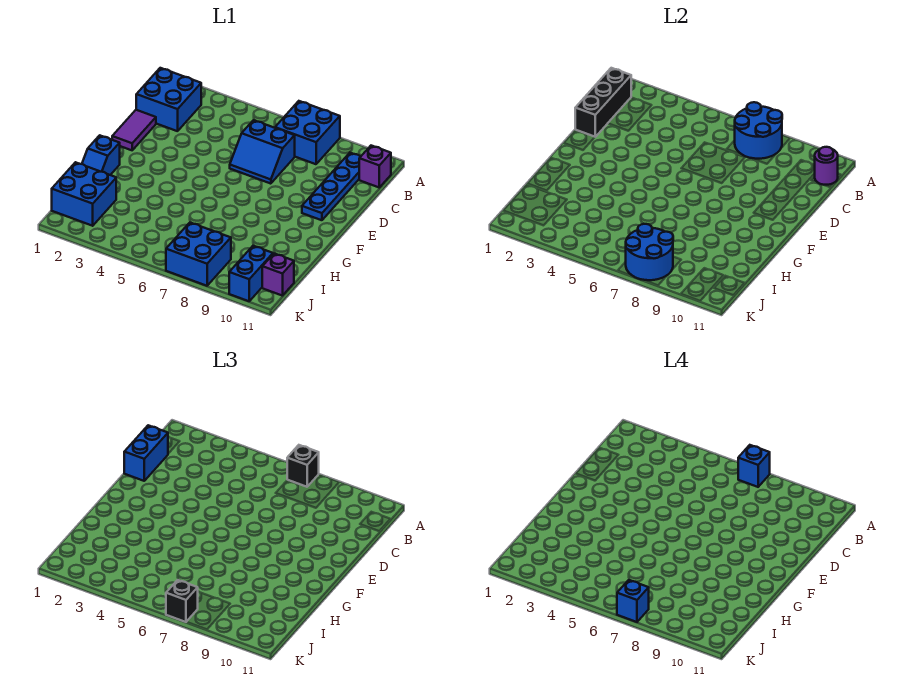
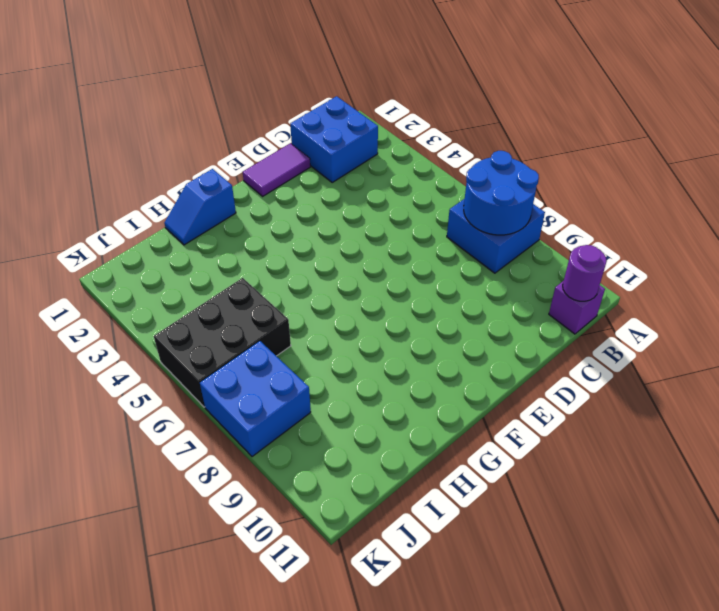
black 2x3 brick [154,278,291,407] -> none
none -> blue 1x4 plate [302,153,361,220]
none -> blue 2x2 slope [230,120,295,184]
none -> blue 2x2 brick [52,162,116,226]

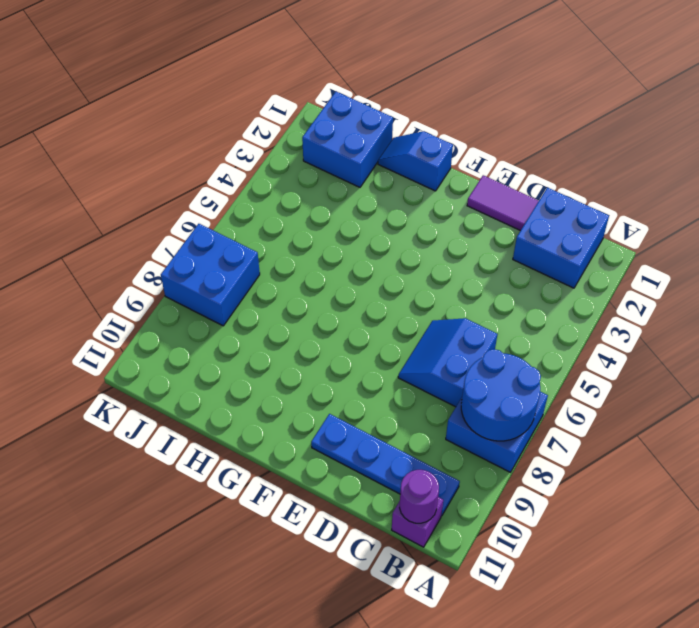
none -> blue 1x2 brick [229,246,273,301]
none -> purple 1x1 brick [262,254,294,296]
none -> black 1x3 brick [575,68,631,137]

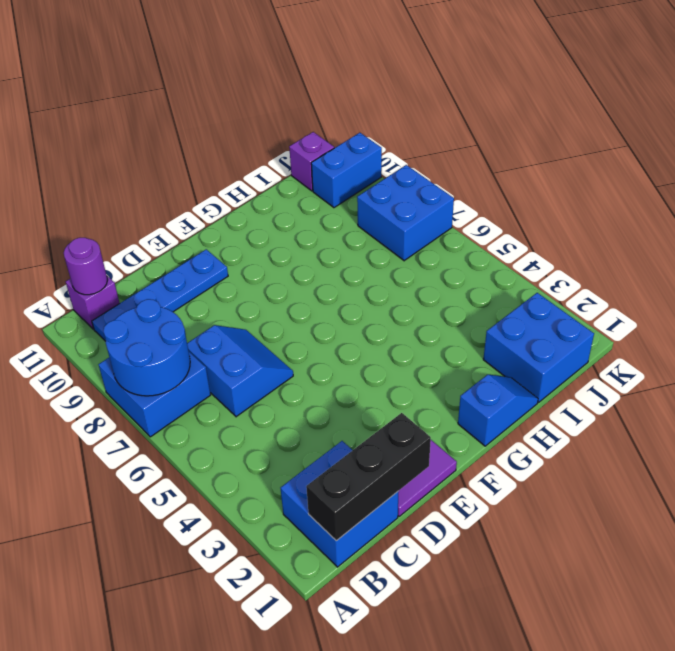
none -> blue 2x2 round brick [626,224,673,280]
none -> black 1x1 brick [287,445,319,487]
none -> blue 1x2 brick [124,425,168,481]

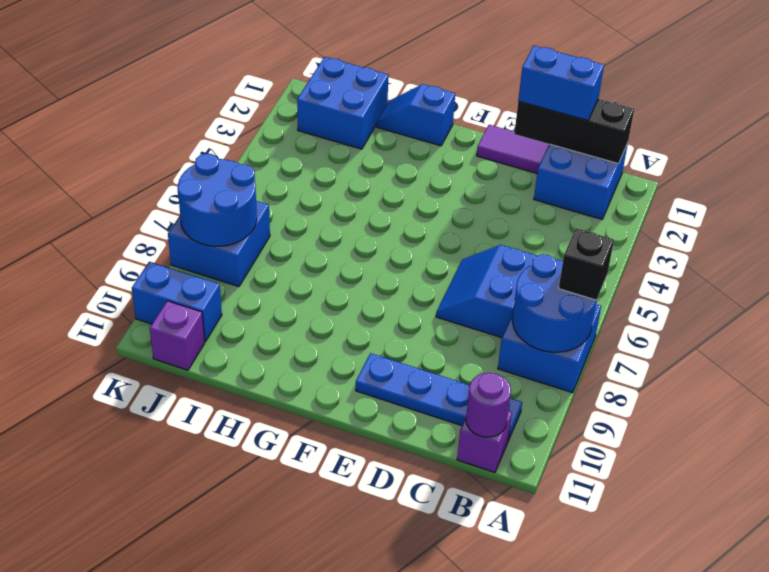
none -> black 1x1 brick [166,580,198,622]
none -> blue 1x1 brick [738,445,770,487]
none -> blue 1x1 brick [617,580,649,622]

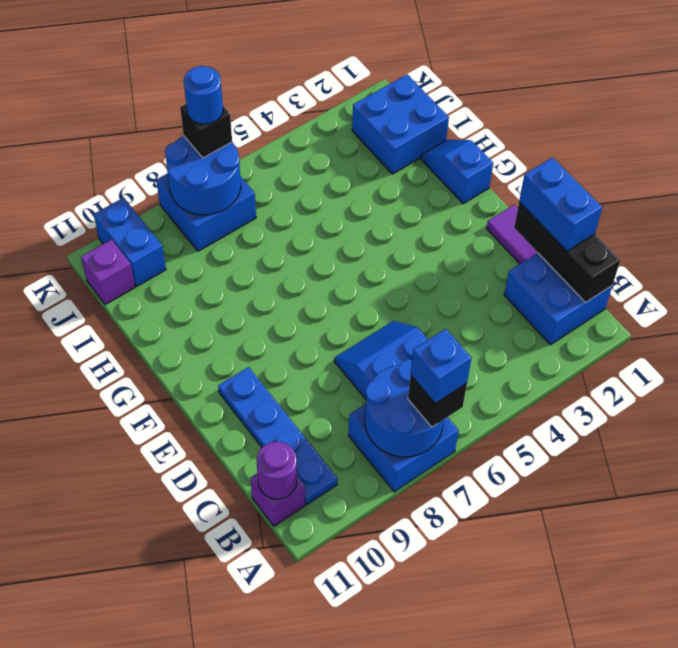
blue 1x1 round brick [184,66,223,124] -> blue 1x1 brick [617,580,649,622]

